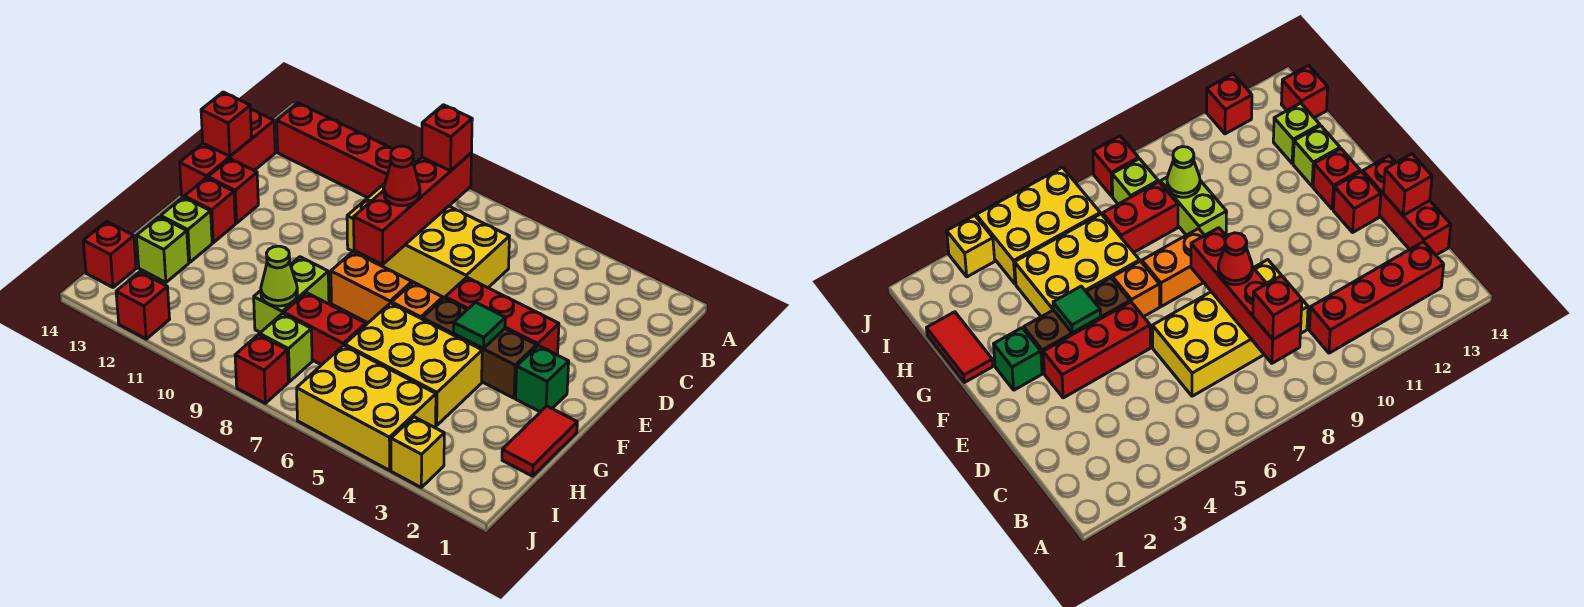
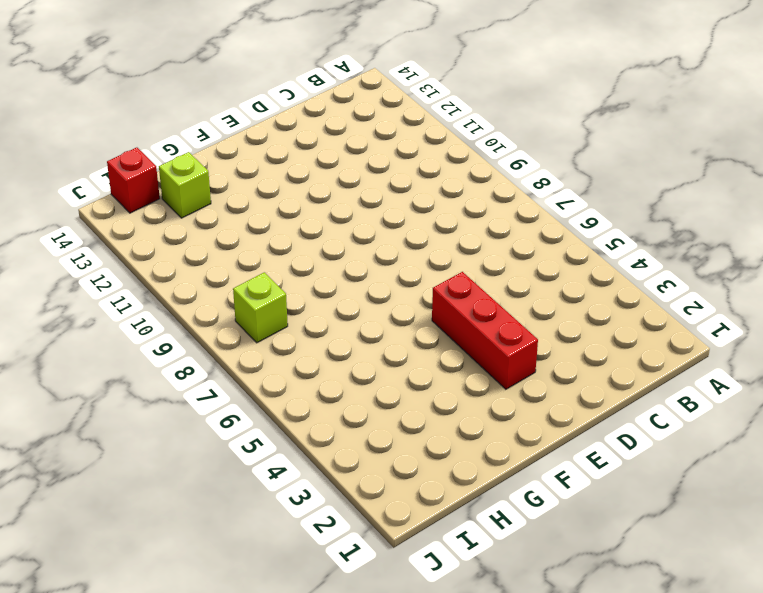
none -> red 1x4 brick [277,103,393,198]
none -> yellow 2x4 brick [347,183,510,298]
none -> red 1x3 brick [180,109,275,196]

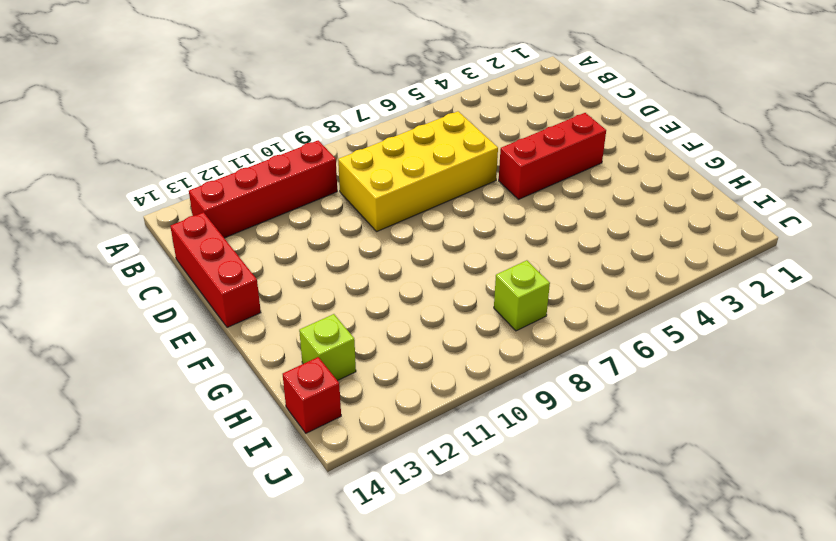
none -> red 1x1 brick [208,159,258,223]
none -> green 1x1 brick [516,346,569,412]
none -> brown 1x3 brick [422,298,537,398]

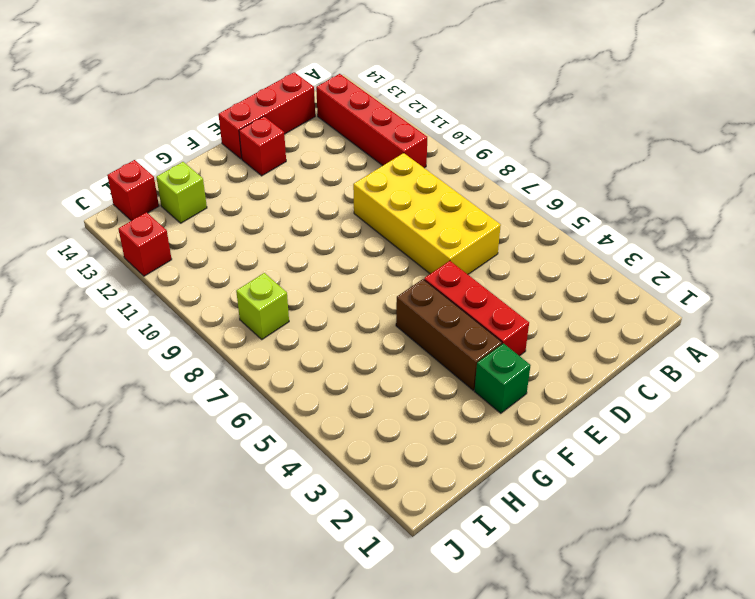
none -> orange 1x1 brick [392,282,443,319]
none -> orange 1x2 brick [331,252,412,323]
none -> red 1x1 brick [184,178,235,243]

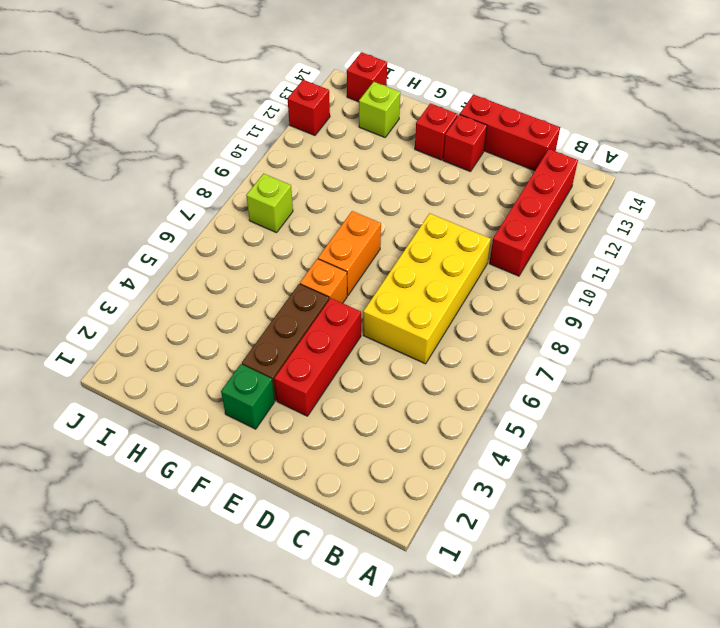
none -> red 1x2 tile [502,406,577,476]
none -> yellow 2x3 brick [345,303,482,425]
none -> lime 1x2 brick [254,257,329,333]

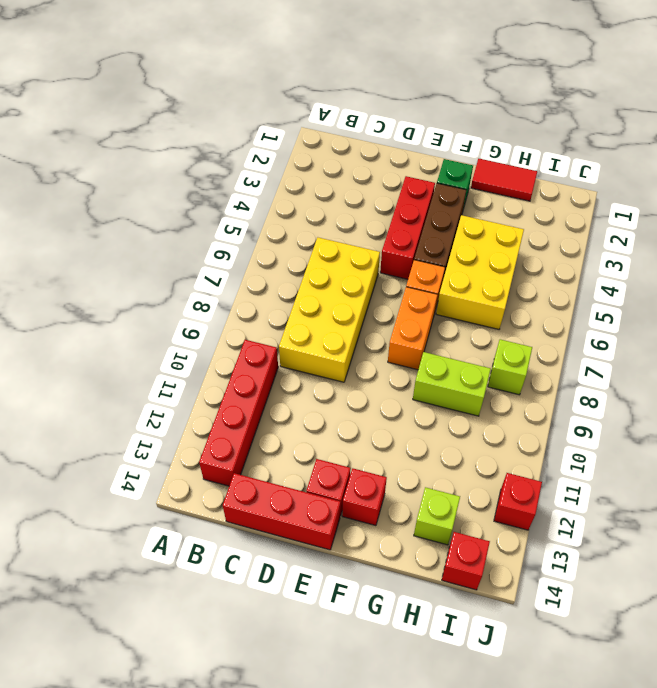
none -> lime 1x1 brick [161,197,212,262]
none -> red 1x2 brick [284,293,366,365]
none -> yellow 2x3 brick [297,345,436,470]

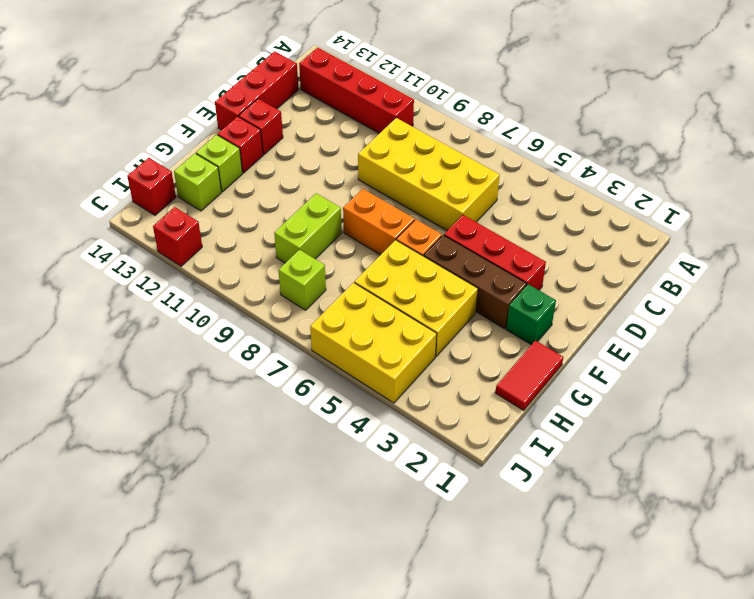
none -> red 1x2 brick [284,293,366,365]
none -> yellow 1x1 brick [391,417,444,487]
none -> red 1x1 brick [235,335,288,403]

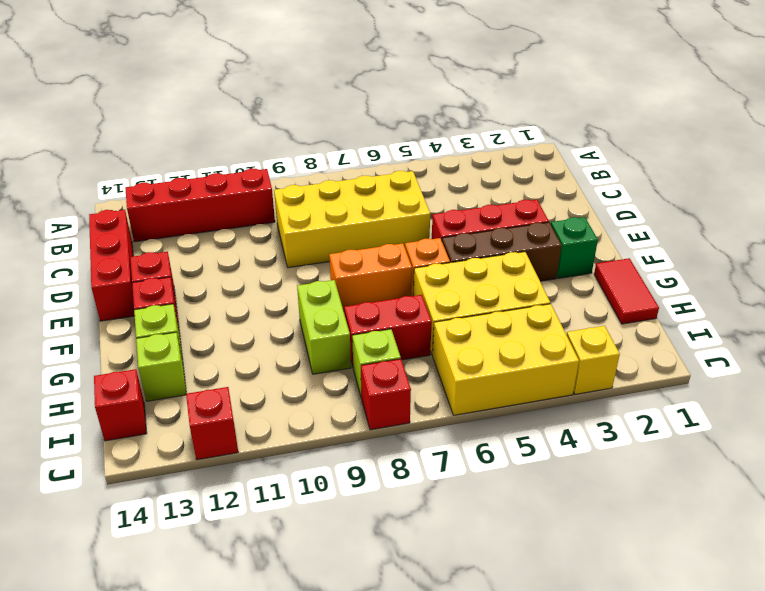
none -> red 1x4 brick [354,153,472,265]
none -> red 1x1 brick [201,92,252,156]
none -> green 1x1 tile [454,302,505,348]

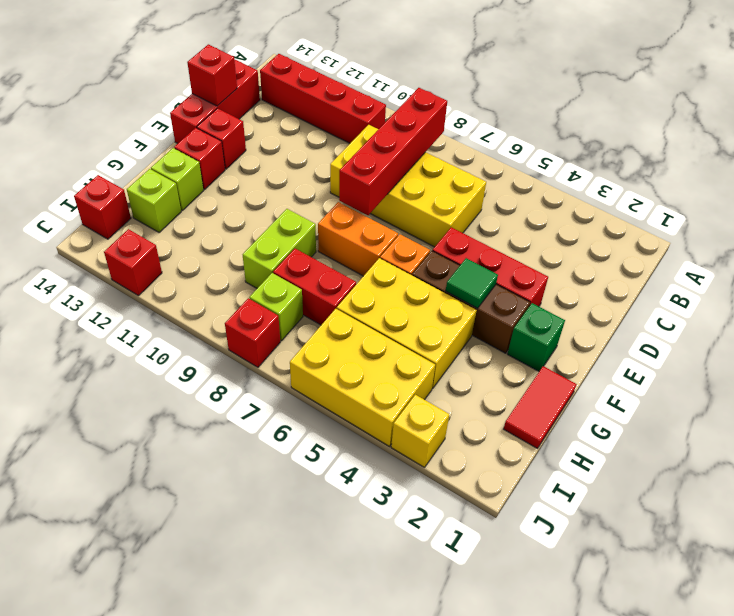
none -> lime 1x1 cone [261,246,297,306]
none -> red 1x1 brick [422,105,472,171]
none -> red 1x1 cone [384,146,420,206]

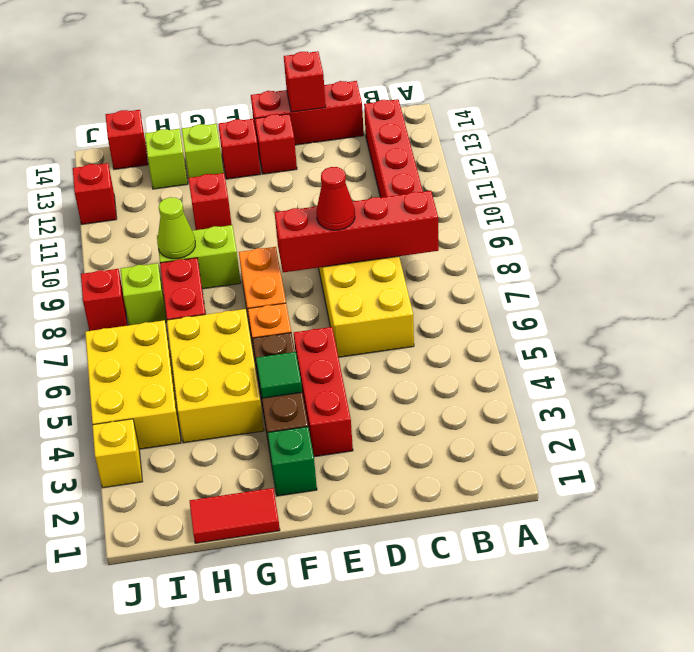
red 1x1 brick [188,173,232,230] -> red 1x1 brick moved to [422,105,472,171]

